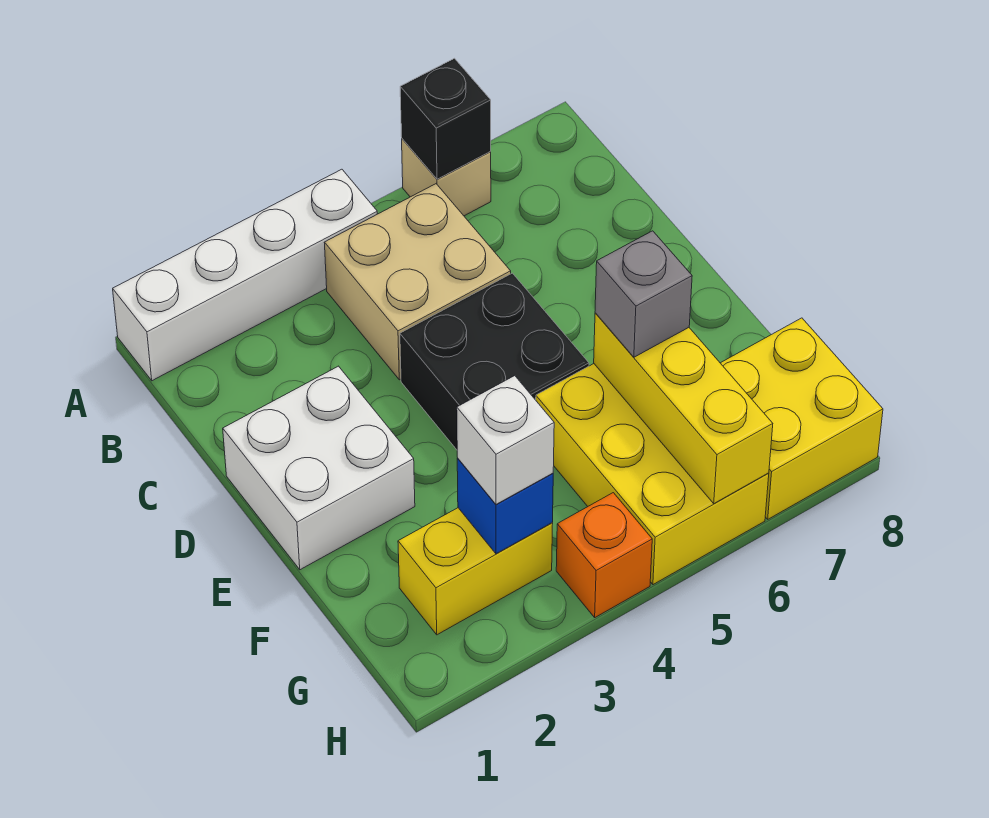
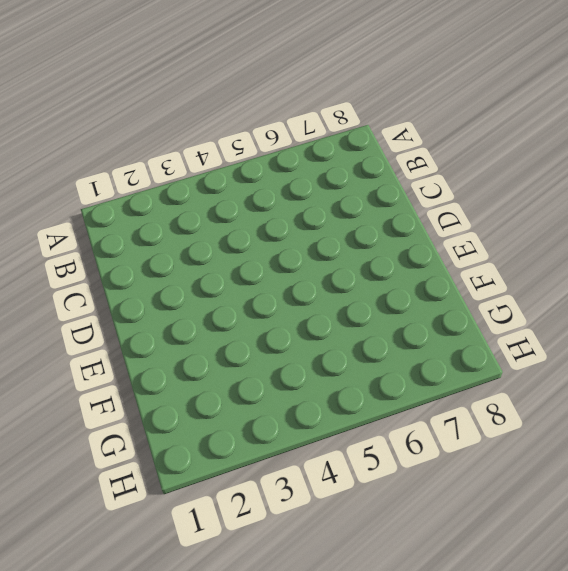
none -> white 1x4 brick [113,169,377,381]
none -> tan 1x1 brick [402,139,491,216]
none -> tan 2x2 brick [324,184,511,380]

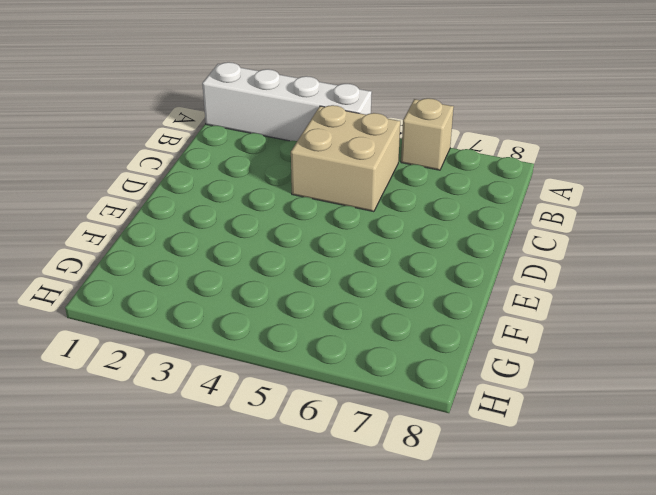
none -> white 2x2 brick [223,366,415,570]
none -> black 2x2 brick [400,273,589,450]
none -> yellow 2x3 brick [536,364,769,585]

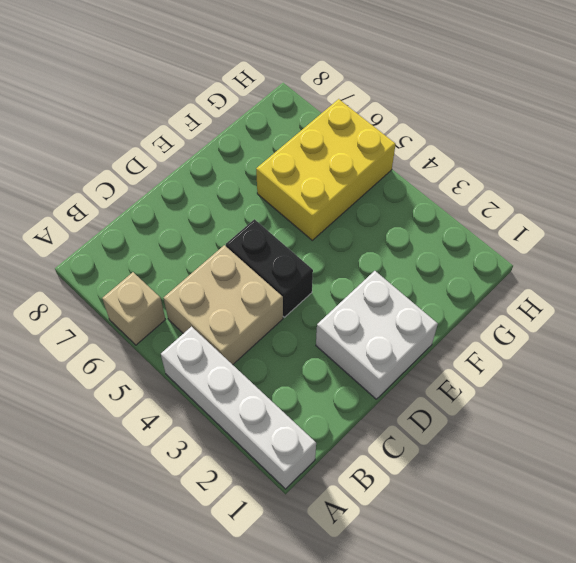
black 1x2 brick [226,219,313,317] -> black 2x2 brick [400,273,589,450]
none -> yellow 1x2 brick [398,508,553,635]
none -> yellow 2x2 brick [721,318,883,519]
none -> orange 1x1 brick [556,493,652,617]

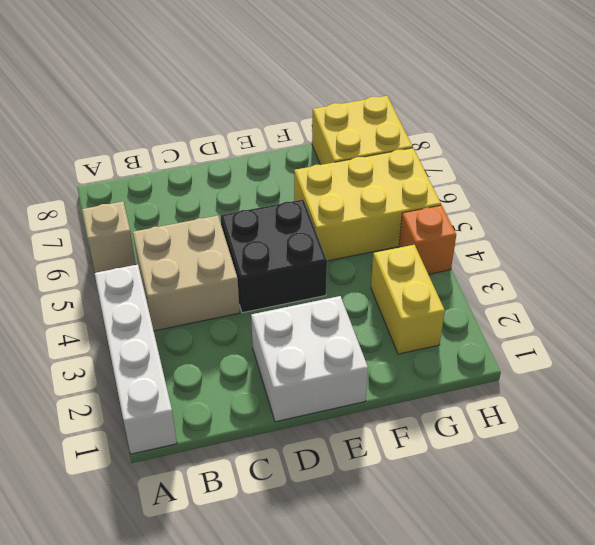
none -> black 1x1 brick [400,58,491,179]
none -> yellow 1x3 brick [594,313,773,504]
none -> blue 1x1 brick [457,458,553,554]

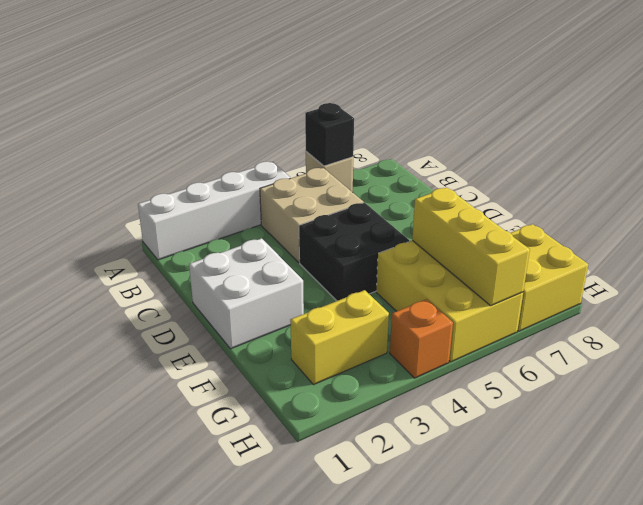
none -> blue 1x1 brick [457,458,553,554]
none -> grey 1x1 brick [595,231,692,357]
none -> white 1x1 brick [457,376,554,504]

